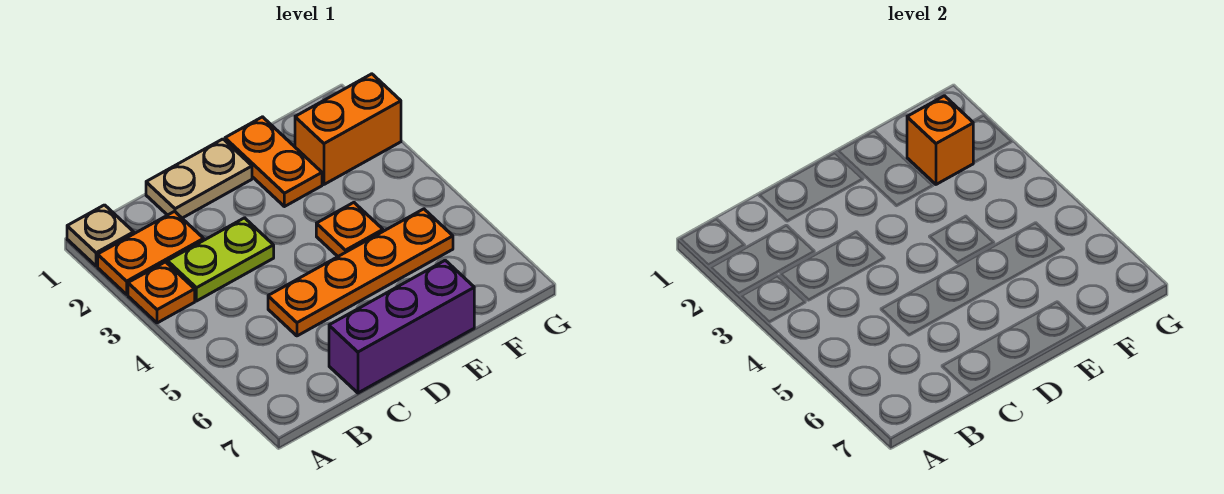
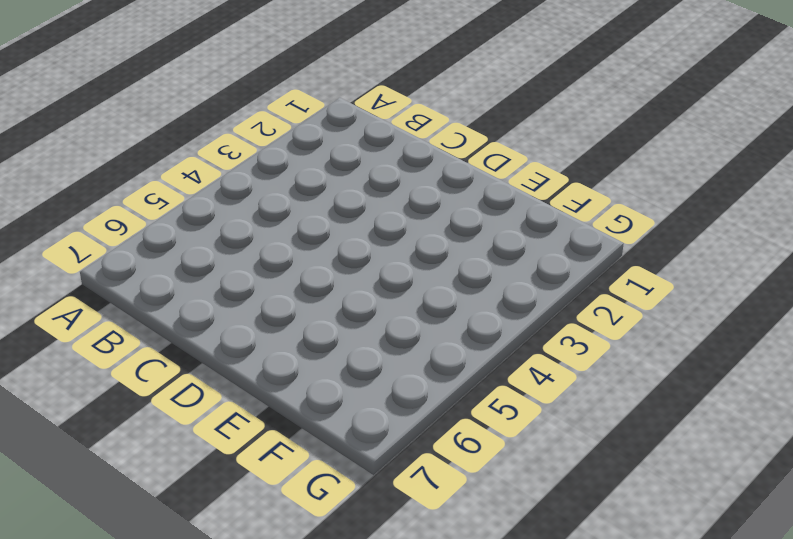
none -> tan 1x1 plate [67,205,134,266]
none -> orange 1x2 plate [98,212,204,294]

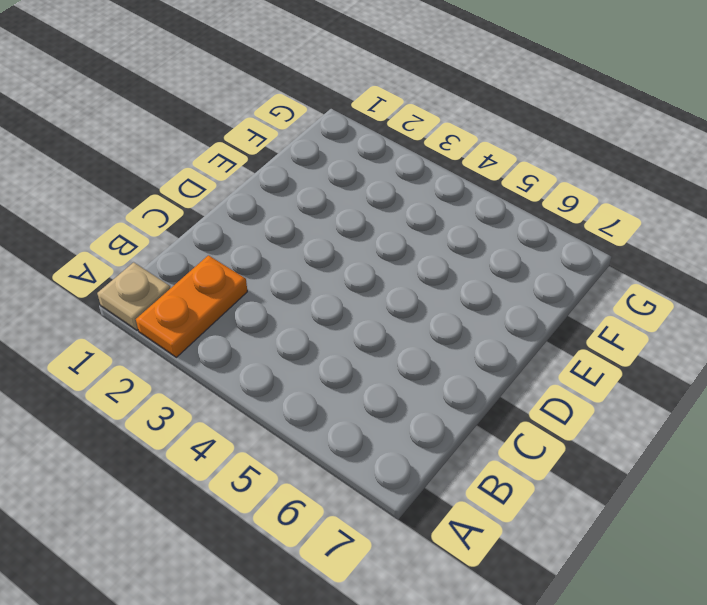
none -> orange 1x1 plate [128,262,195,323]
none -> lime 1x2 plate [167,218,274,301]

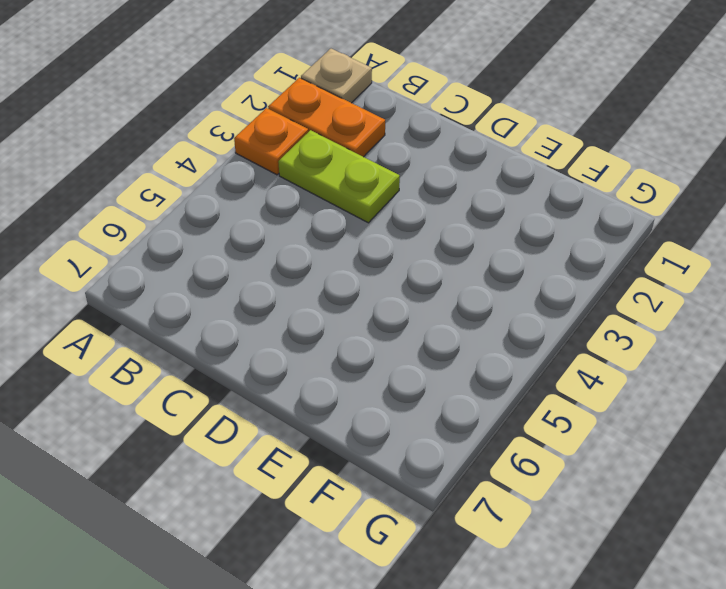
none -> tan 1x2 plate [146,139,252,218]
none -> orange 1x4 plate [268,209,453,336]

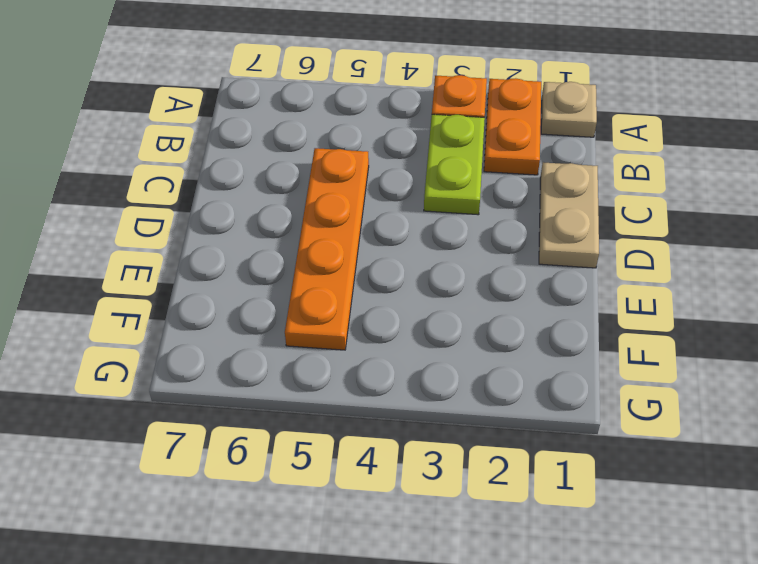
none -> purple 1x3 brick [329,260,474,393]
none -> orange 1x2 plate [225,117,322,207]

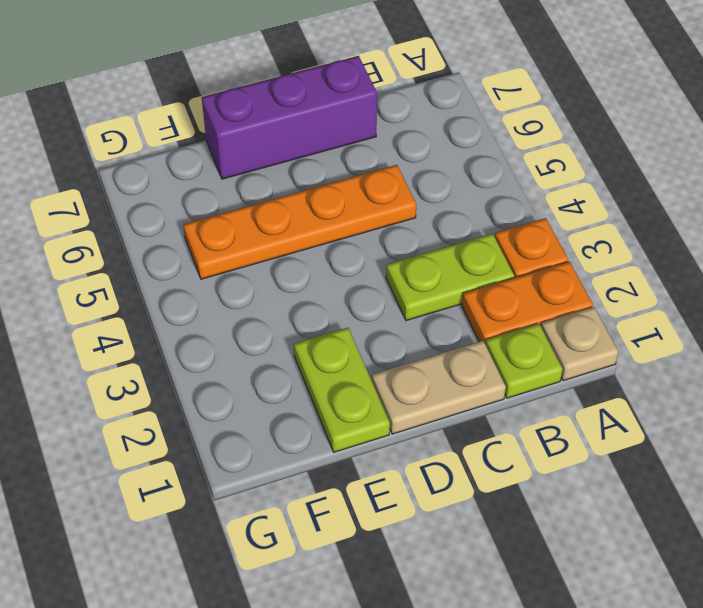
lime 1x1 plate [485,324,563,398] -> none
lime 1x2 plate [294,328,390,452] -> orange 1x2 plate [225,117,322,207]
none -> orange 1x1 plate [316,203,383,256]
none -> orange 1x2 brick [295,74,401,184]

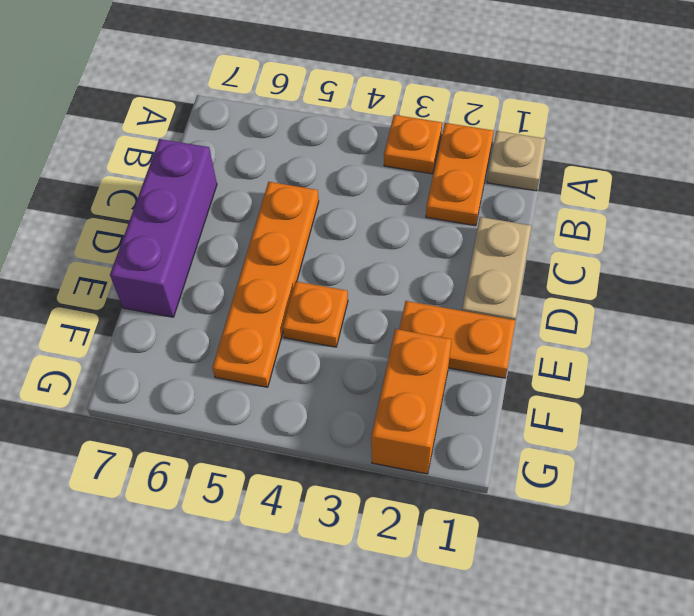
none -> lime 1x2 plate [167,218,274,301]
none -> orange 1x1 brick [907,96,973,184]

